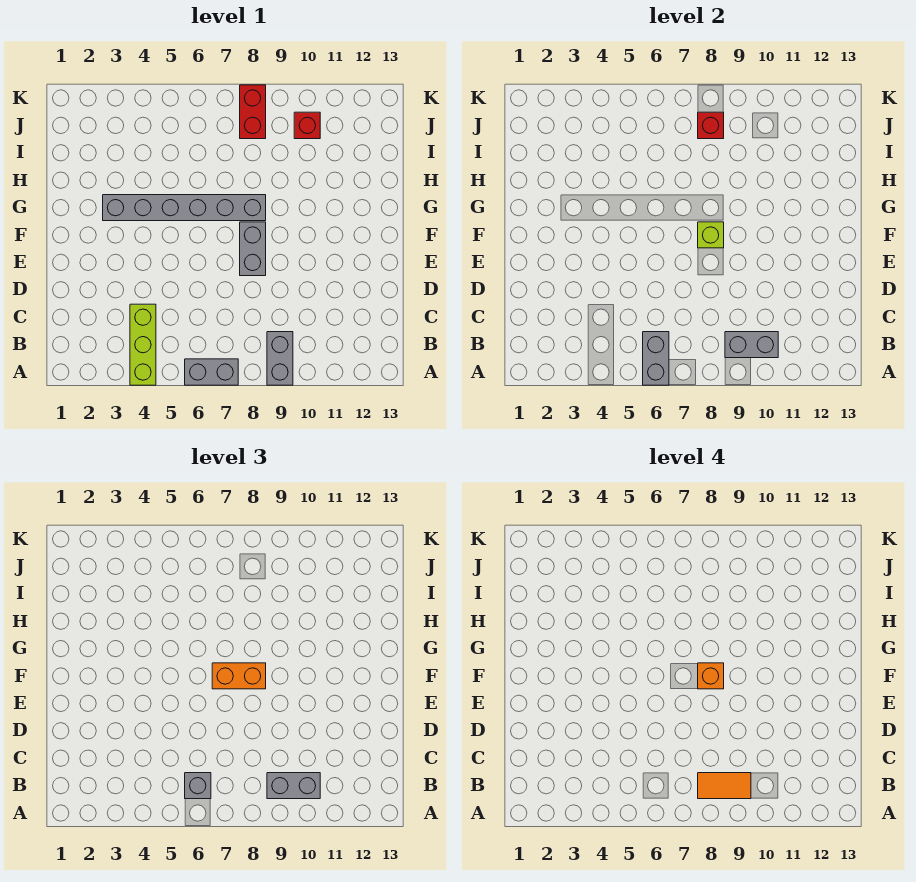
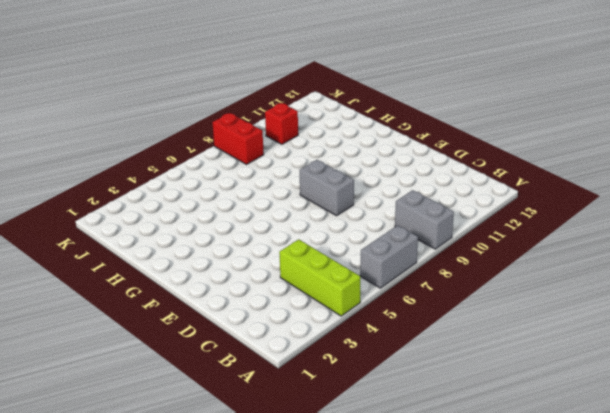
none -> grey 1x6 brick [103,195,266,221]
none -> grey 1x2 brick [643,332,669,385]
none -> grey 1x2 brick [725,332,778,358]

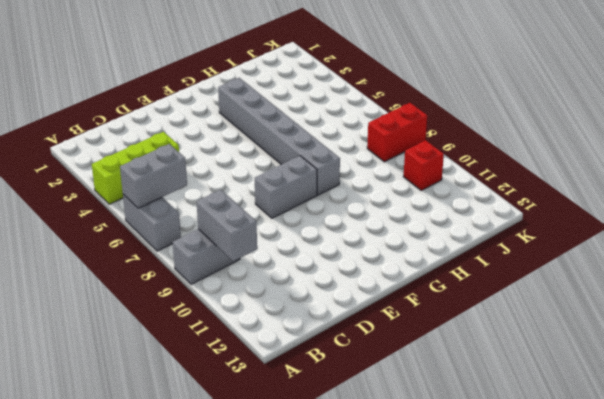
none -> lime 1x1 brick [698,222,724,248]
none -> red 1x1 brick [698,112,724,139]
none -> grey 1x1 brick [185,773,211,799]

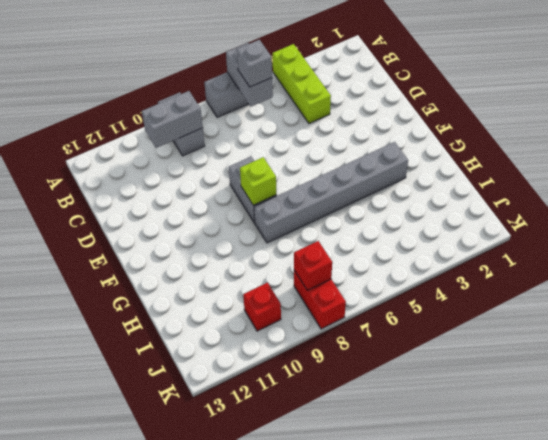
none -> grey 1x2 brick [267,773,320,799]
none -> orange 1x2 brick [212,663,266,689]
none -> orange 1x2 tile [698,773,751,799]

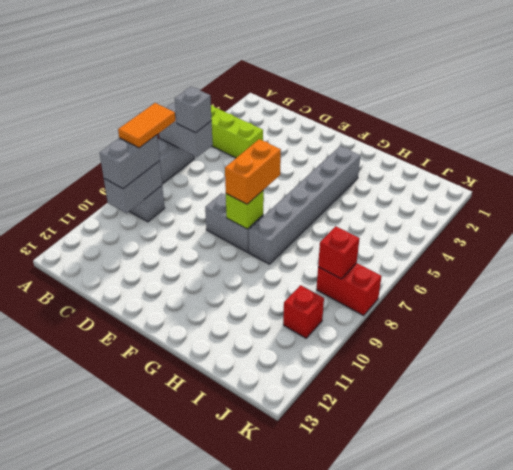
none -> orange 1x1 brick [698,663,724,689]

